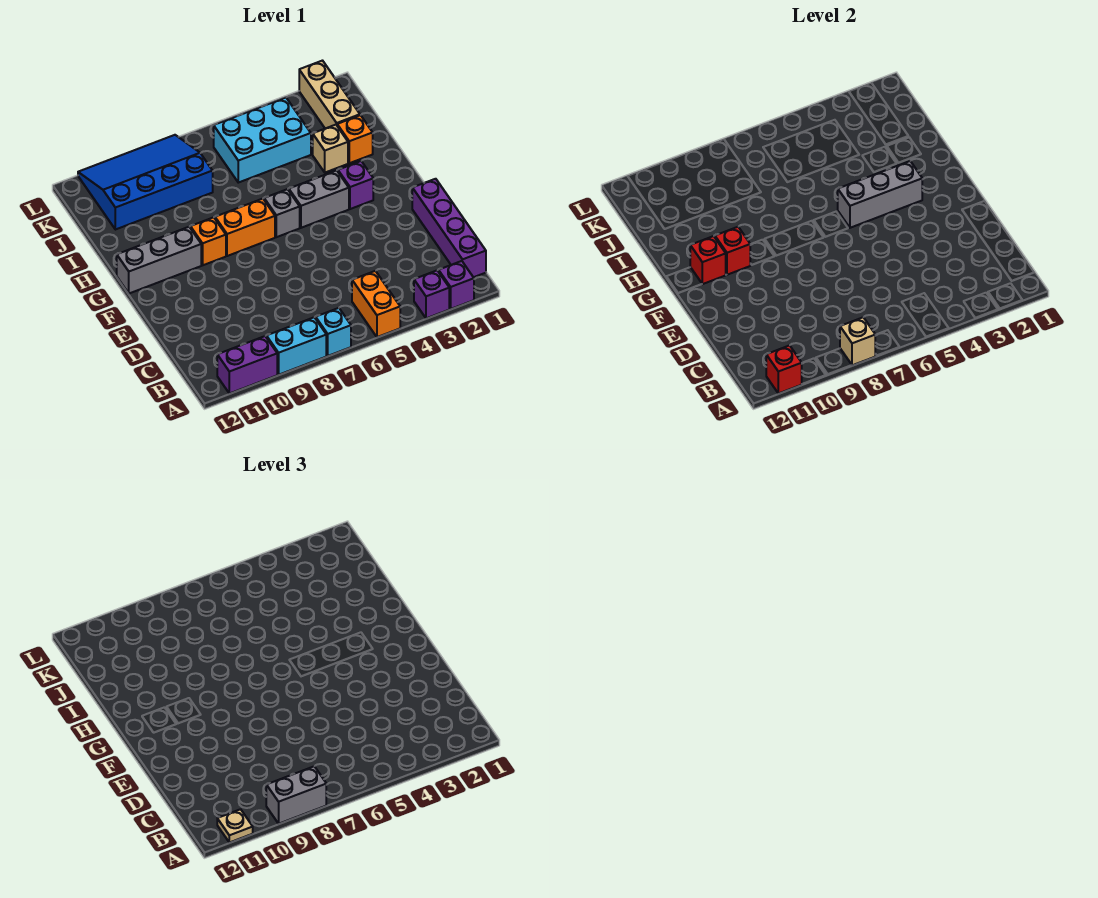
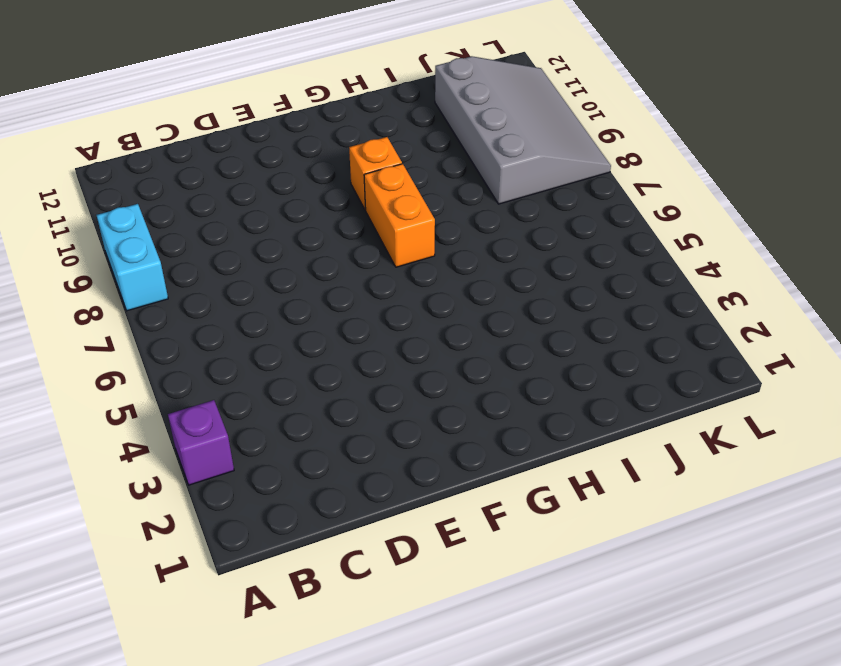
grey 3x4 slope [435,56,611,204] -> blue 3x4 slope [78,135,213,230]
none -> purple 1x1 brick [439,261,474,309]
none -> orange 1x2 brick [352,271,400,337]
none -> cyan 1x1 brick [316,308,351,356]

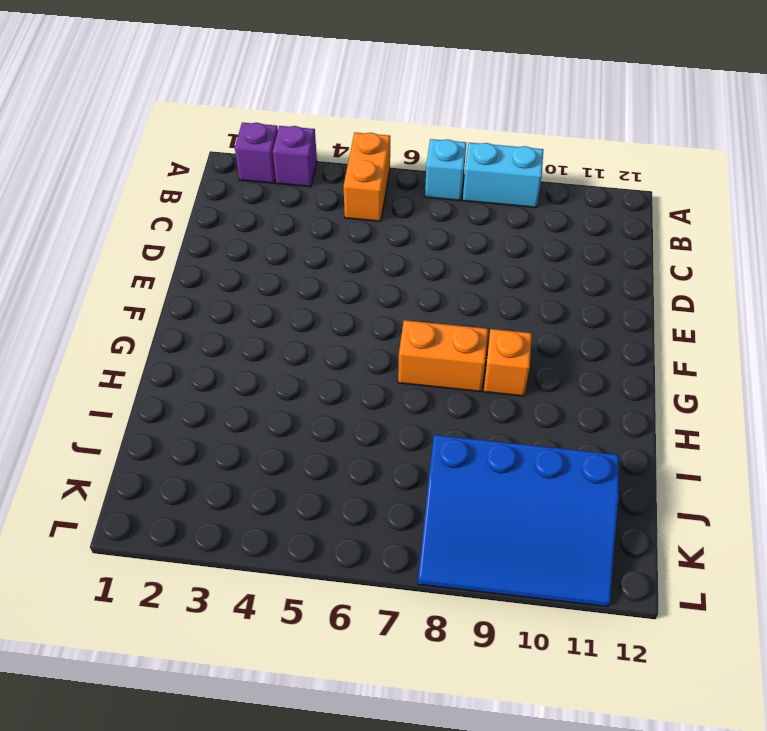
none -> purple 1x2 brick [217,336,277,393]
none -> purple 1x4 brick [412,179,486,277]
none -> purple 1x1 brick [338,161,373,209]

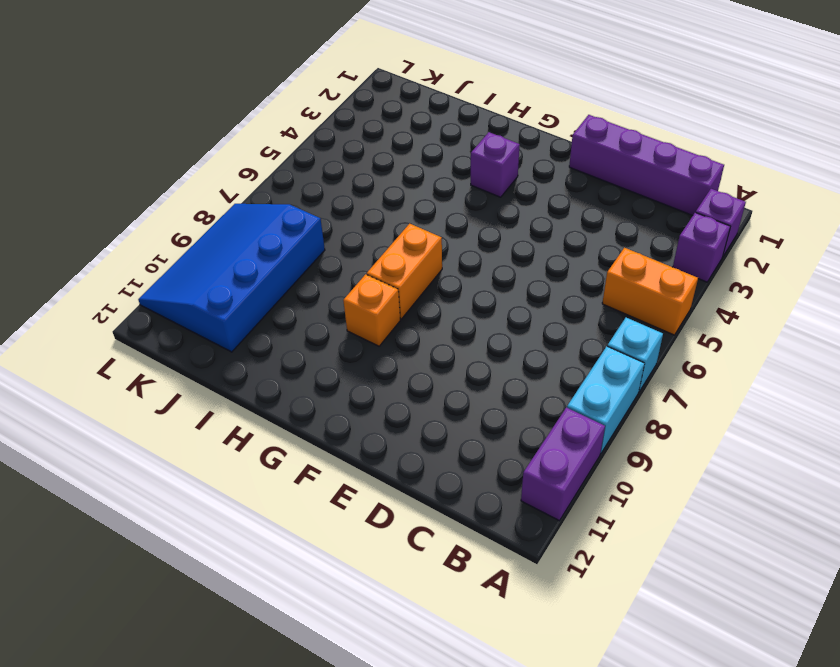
none -> grey 1x2 brick [289,170,349,228]
none -> grey 1x1 brick [264,189,300,237]
none -> grey 1x3 brick [117,227,201,293]

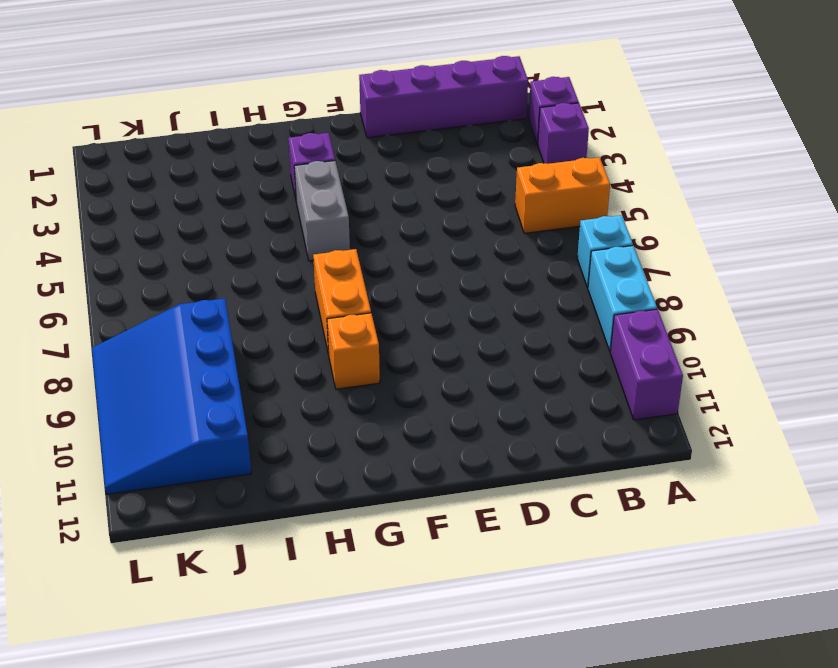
none -> grey 1x1 brick [264,189,300,237]
none -> grey 1x3 brick [117,227,201,293]
none -> orange 1x1 brick [337,115,373,163]

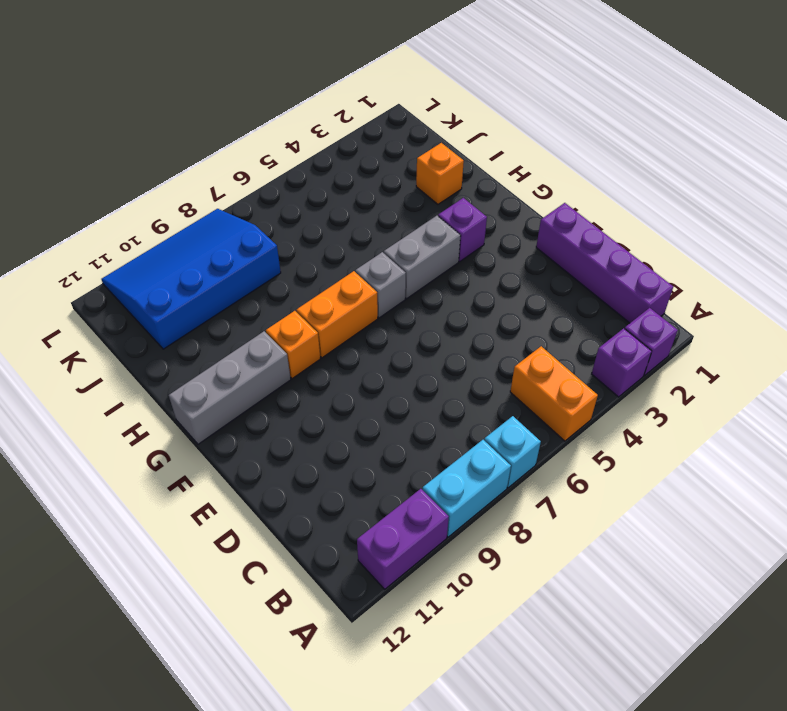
none -> tan 1x1 brick [313,125,348,172]
none -> tan 1x3 brick [299,61,360,128]
none -> cyan 2x3 brick [214,98,311,183]

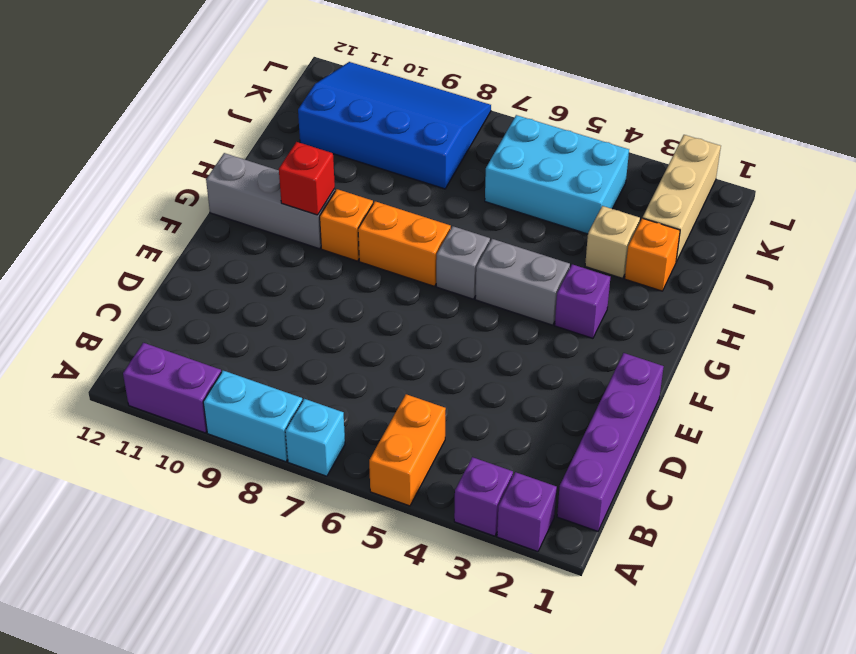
none -> tan 1x1 brick [840,317,875,365]
none -> red 1x1 brick [766,345,802,393]
none -> grey 1x3 brick [838,161,922,228]

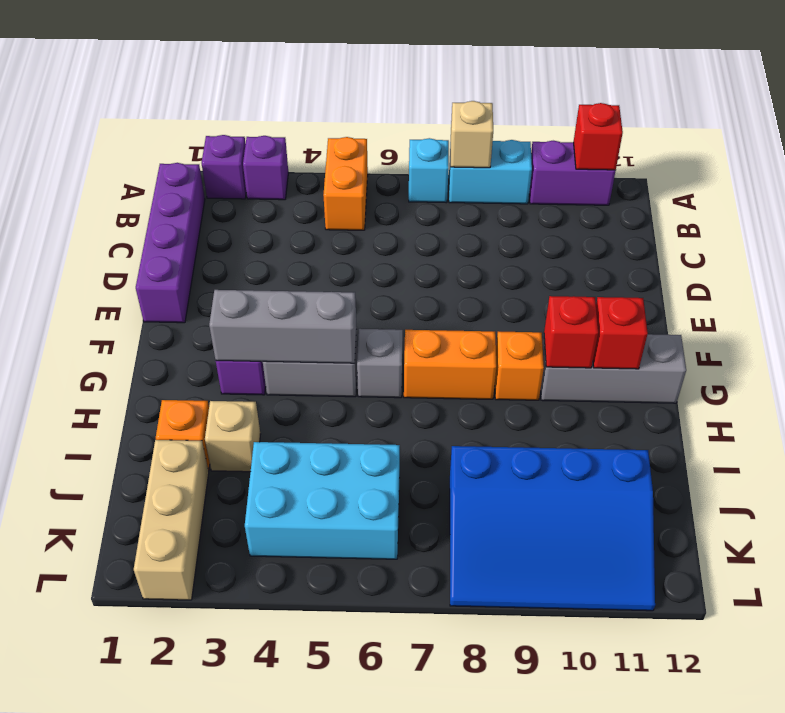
none -> grey 1x2 brick [266,766,326,824]
none -> tan 1x1 plate [217,809,253,842]

